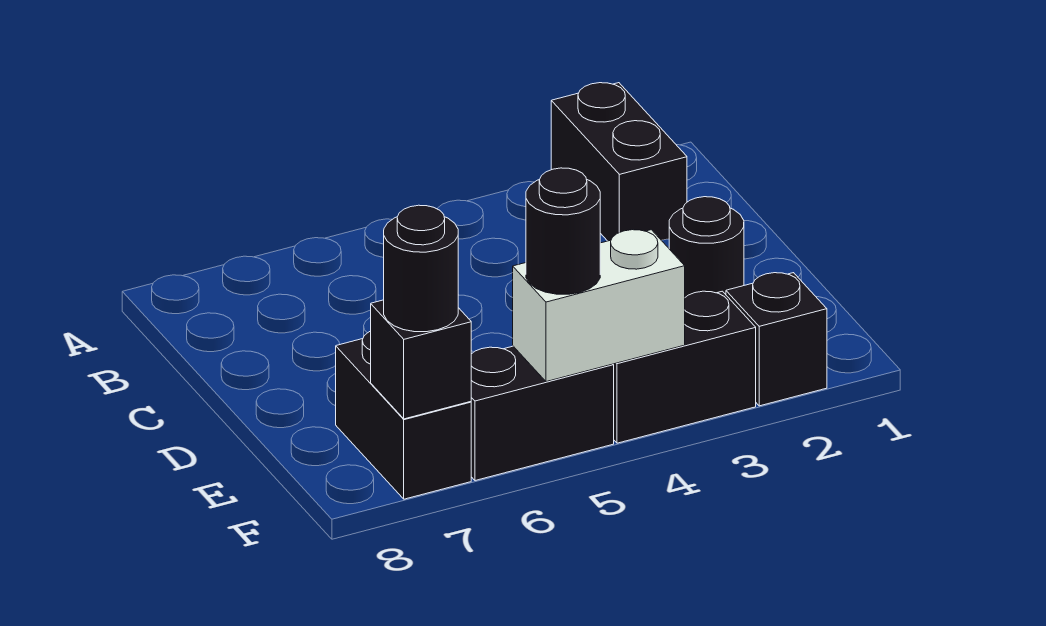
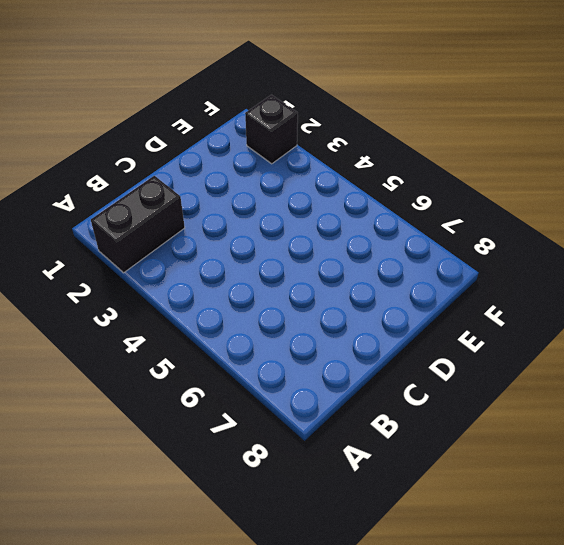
none -> black 1x1 round brick [669,197,744,297]
none -> black 1x2 brick [336,331,471,499]

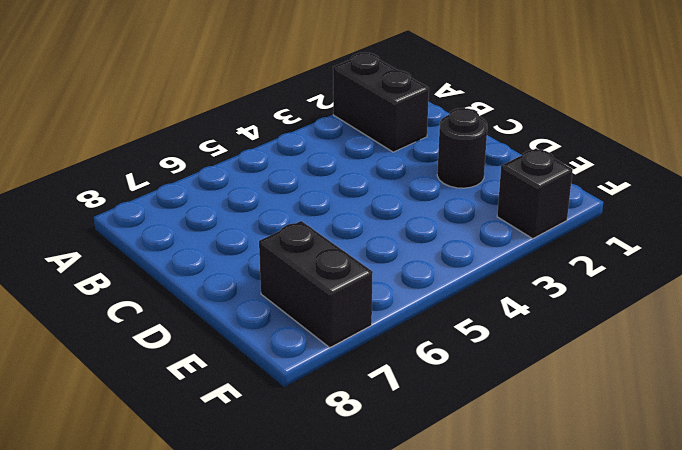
none -> black 1x2 brick [613,291,756,443]
none -> black 1x2 brick [471,346,614,481]

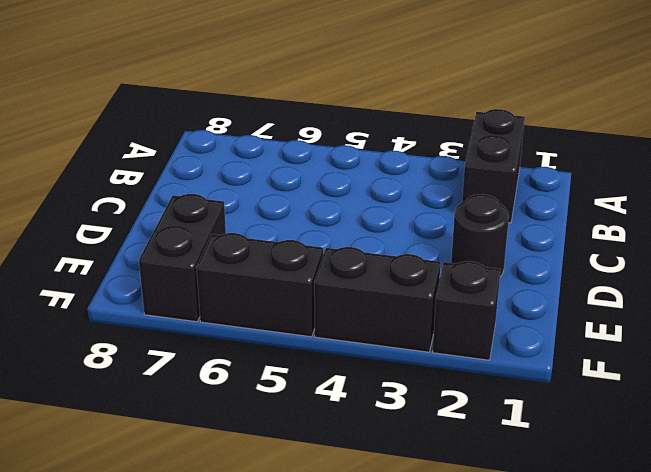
none -> white 1x2 brick [513,230,685,382]
none -> black 1x1 brick [371,300,471,419]

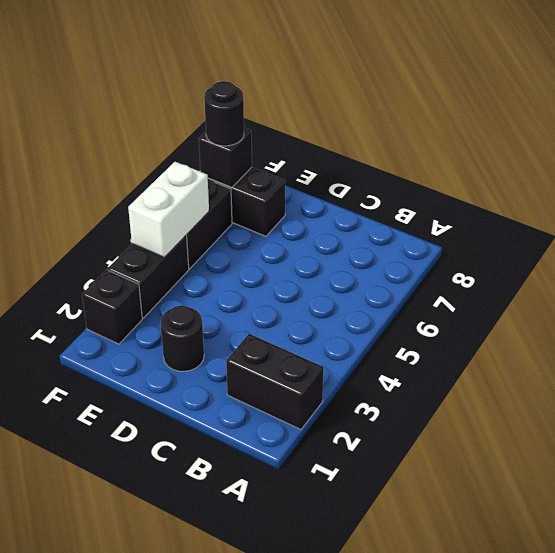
none -> black 1x1 round brick [526,168,600,294]

